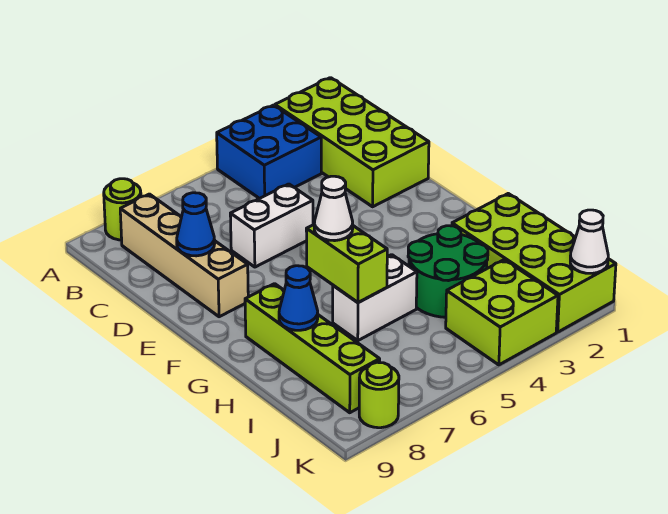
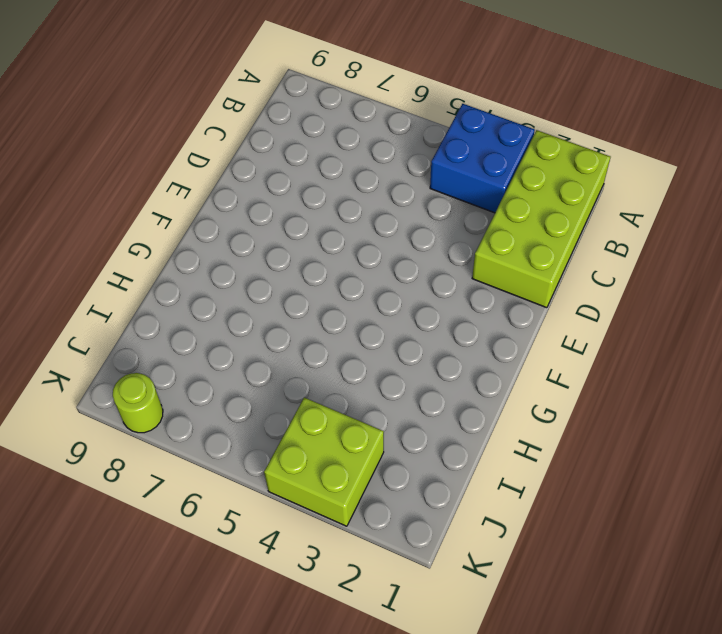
none -> lime 1x1 round brick [104,179,141,240]
none -> tan 1x4 brick [120,194,248,317]
none -> white 1x2 brick [230,184,313,267]

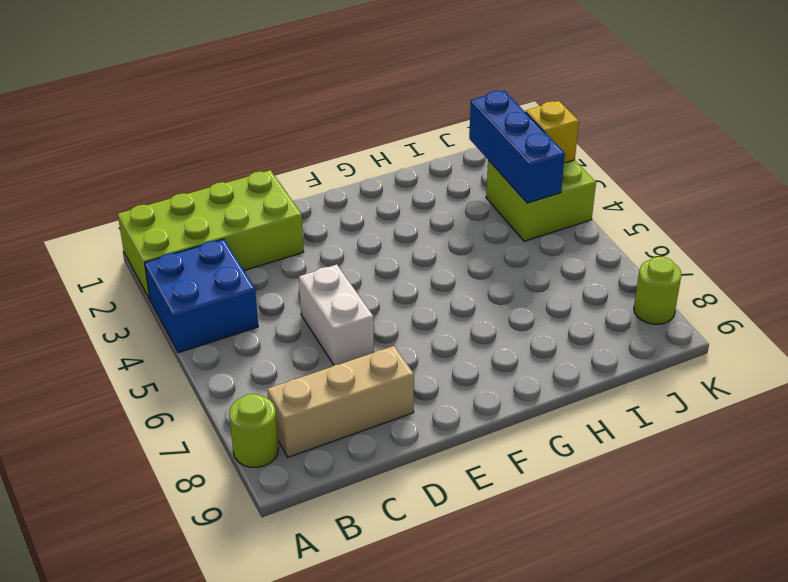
tan 1x3 brick [267,346,414,457] -> tan 1x4 brick [120,194,248,317]
blue 1x3 brick [469,91,565,203] -> none
yellow 1x1 brick [526,101,579,163] -> none
none -> lime 1x4 brick [245,284,380,413]
none -> lime 2x4 brick [452,194,616,332]
none -> green 2x2 round brick [408,226,488,317]

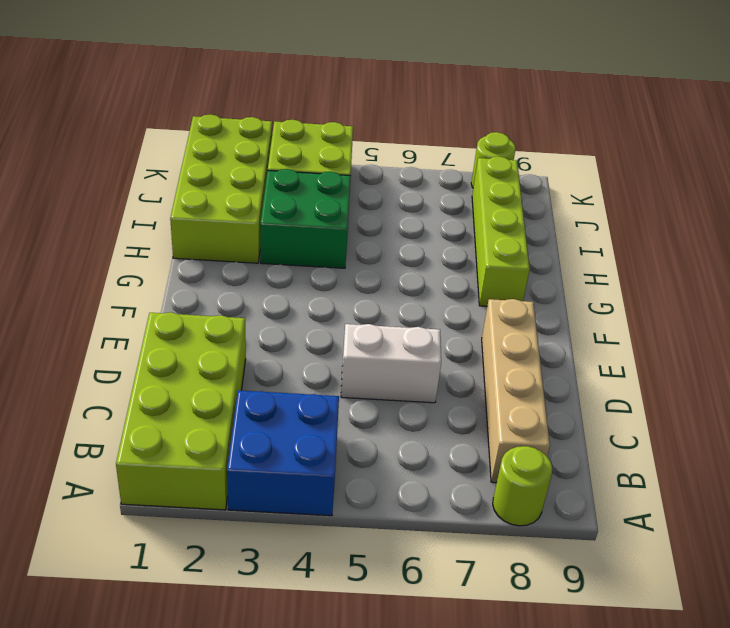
green 2x2 brick [260,169,351,268] -> green 2x2 round brick [408,226,488,317]
none -> white 1x2 brick [333,255,417,340]
none -> blue 1x1 cone [177,193,215,256]
none -> lime 1x2 brick [306,225,387,303]

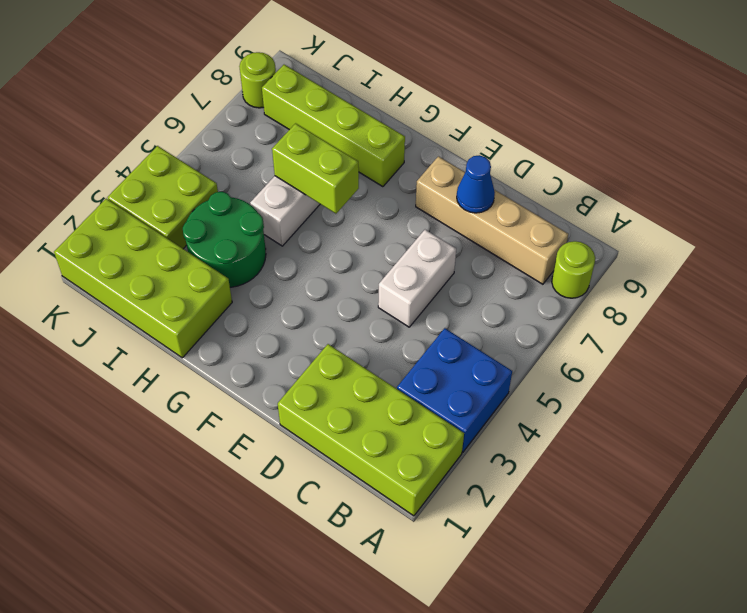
none -> blue 1x1 cone [279,266,318,330]
none -> white 1x1 cone [570,210,608,273]
none -> white 1x1 cone [314,176,353,241]

